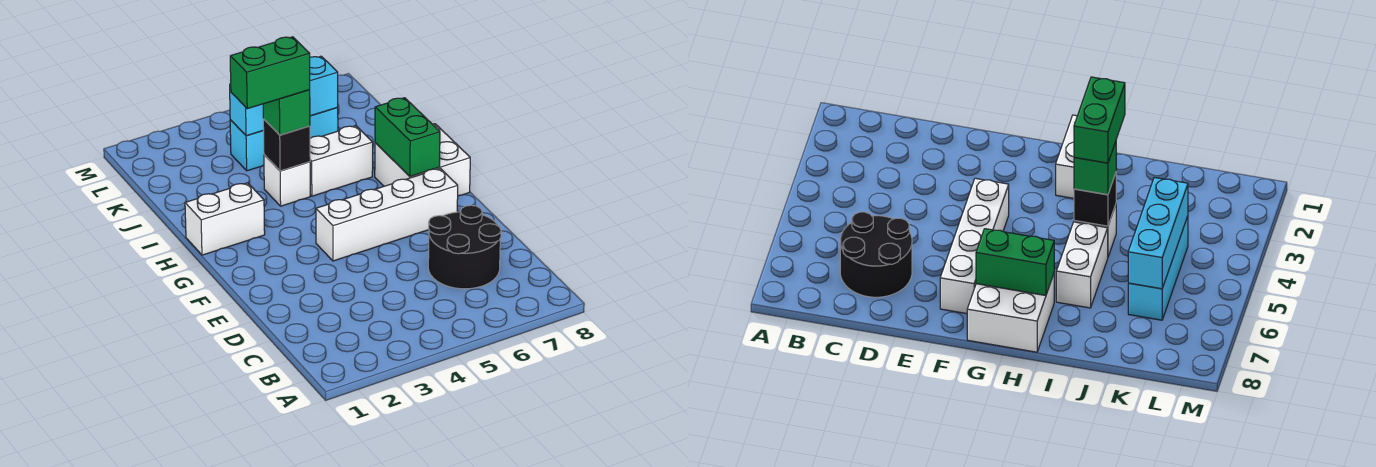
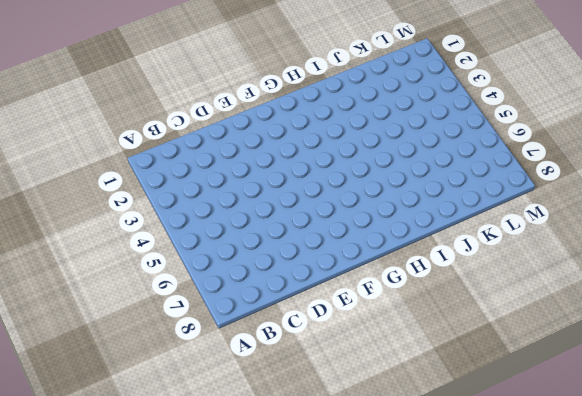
none -> black 2x2 round brick [428,205,501,289]
none -> white 1x4 brick [316,168,458,261]
none -> white 2x2 brick [375,124,470,196]

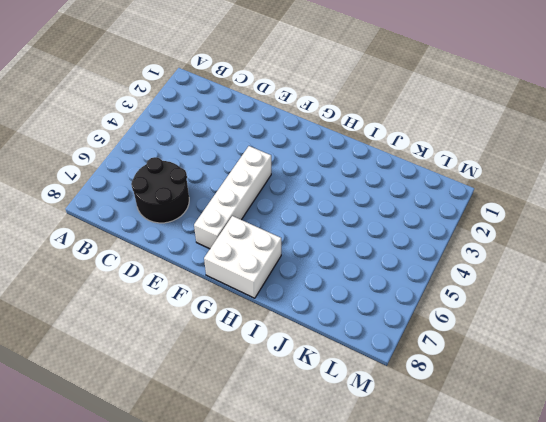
none -> white 1x2 brick [185,183,265,255]
none -> white 1x1 brick [264,155,310,206]
none -> white 1x2 brick [310,126,373,196]

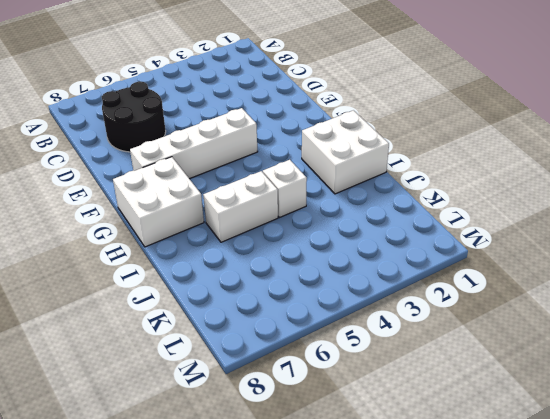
white 2x2 brick [302,110,389,194] -> white 1x2 brick [185,183,265,255]
none -> cyan 1x3 brick [230,108,338,171]
none -> green 1x2 brick [375,98,440,177]
none -> black 1x1 brick [263,119,310,171]

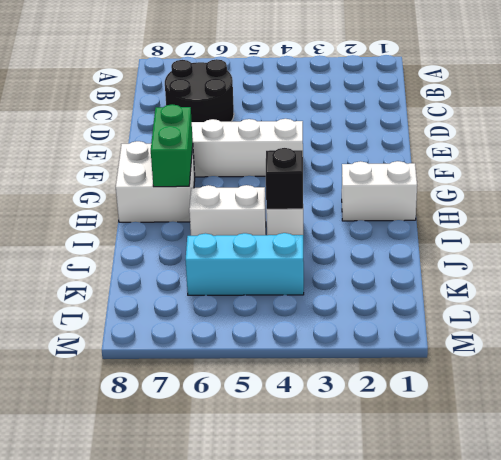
none -> cyan 1x3 brick [230,56,338,136]
none -> green 1x1 brick [263,90,310,135]
none -> green 1x2 brick [230,37,310,109]

